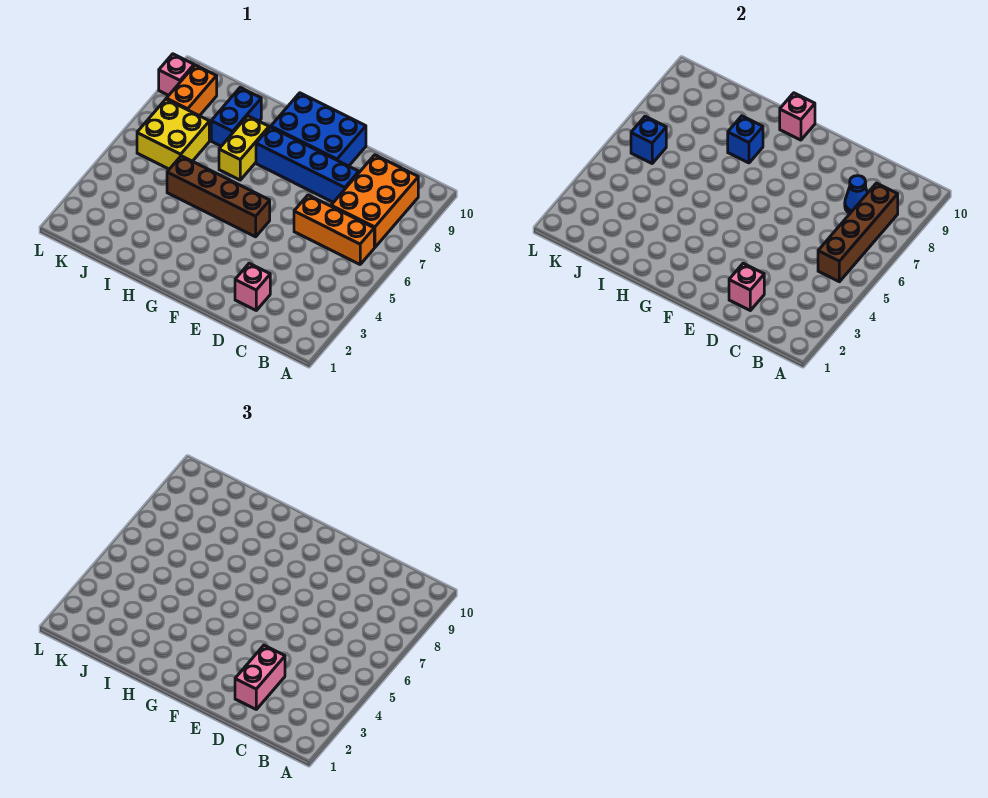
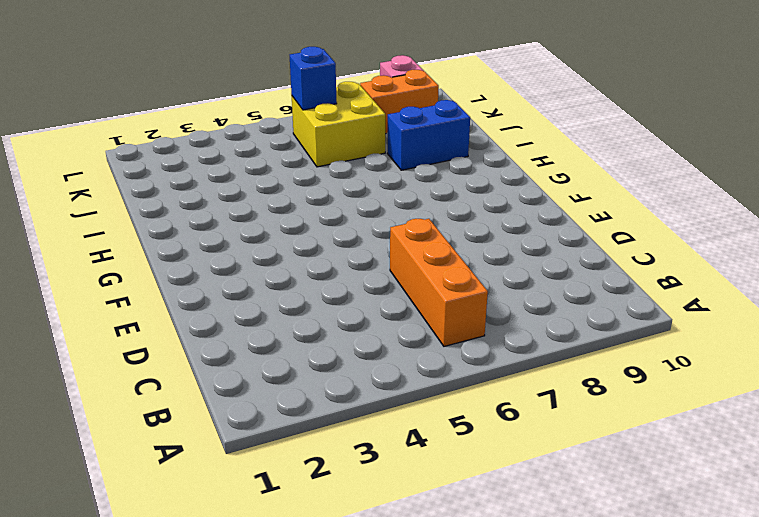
none -> orange 2x3 brick [331,155,418,248]
none -> pink 1x1 brick [235,263,270,310]
none -> blue 1x4 brick [256,127,359,202]

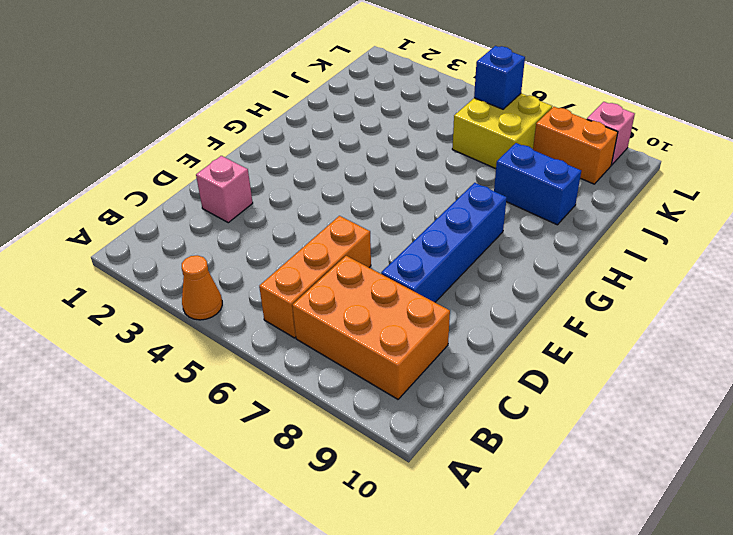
orange 1x1 cone [182,255,222,320] -> none
none -> blue 2x3 brick [271,93,366,166]
none -> brown 1x4 brick [167,156,270,237]
none -> yellow 1x2 brick [219,116,269,180]

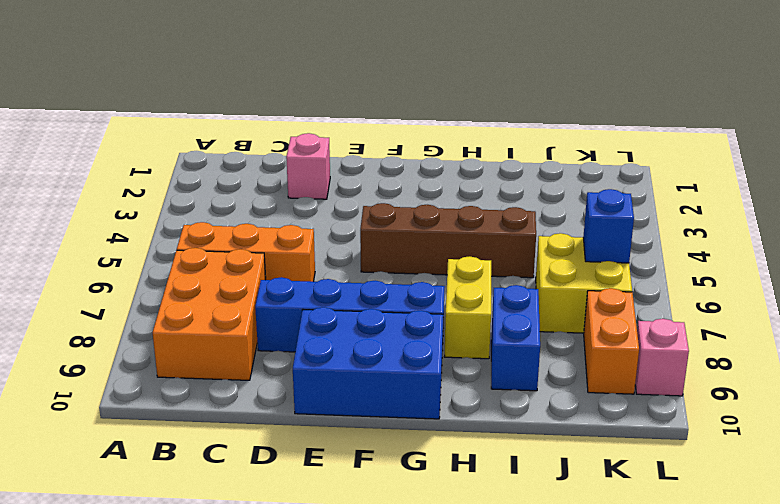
none -> brown 1x4 brick [818,183,898,282]
none -> blue 1x1 cone [845,176,867,213]
none -> pink 1x1 brick [729,263,764,310]

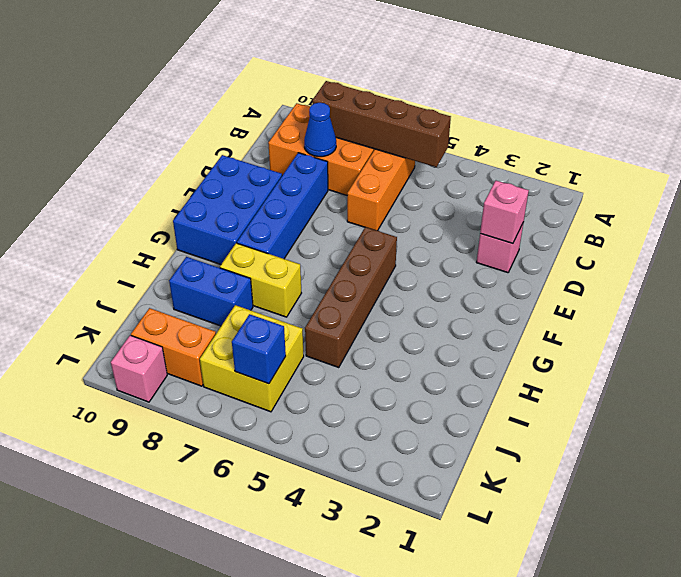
none -> pink 1x1 brick [780,93,815,140]
none -> blue 1x1 brick [728,116,763,163]
none -> pink 1x2 brick [235,645,285,709]

